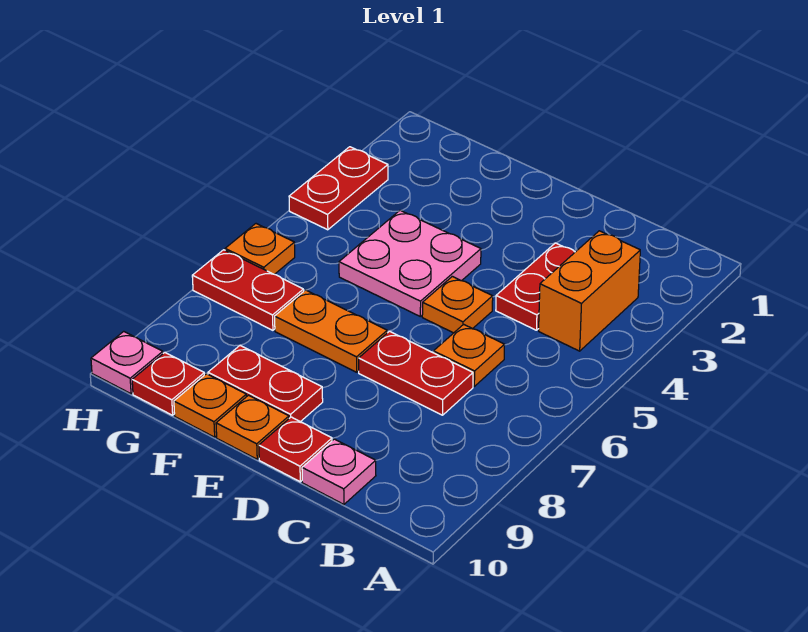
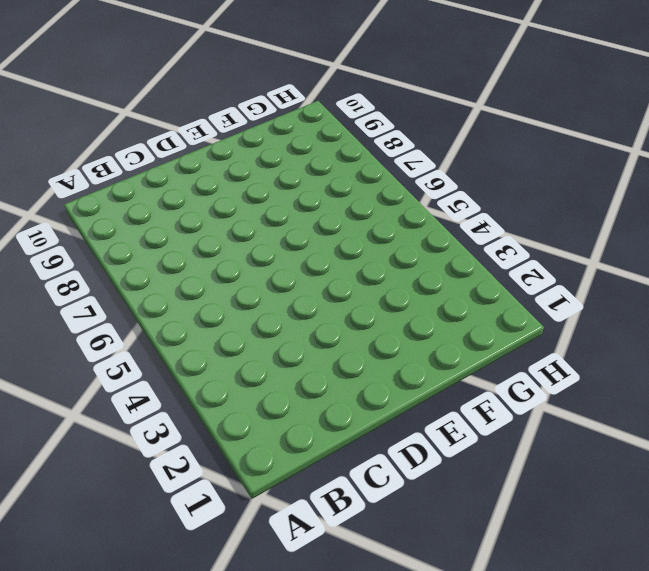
none -> orange 1x2 brick [539,231,640,351]
none -> red 1x2 plate [496,243,575,330]
none -> orange 1x1 plate [434,324,505,386]

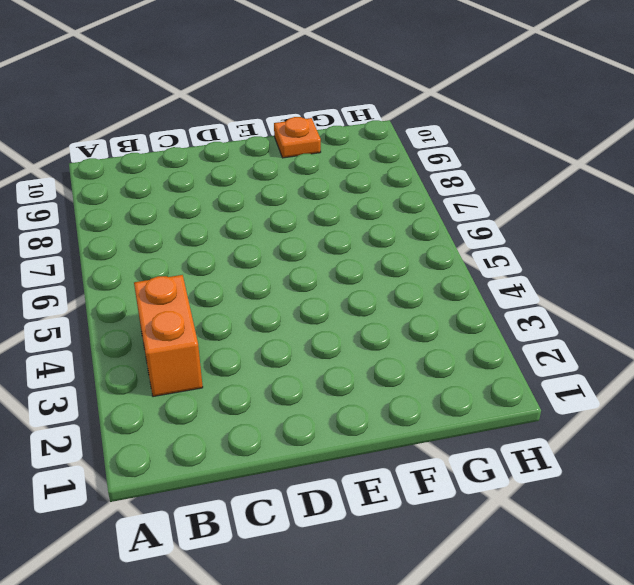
none -> red 1x2 plate [496,243,575,330]
none -> orange 1x1 plate [434,324,505,386]
none -> red 1x2 plate [359,331,473,415]

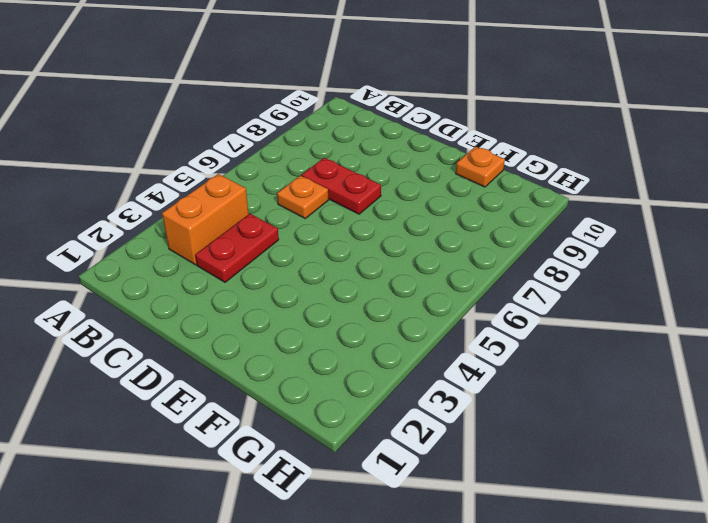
none -> pink 1x1 plate [302,439,376,504]
none -> orange 1x1 plate [422,276,493,333]
none -> red 1x1 plate [259,417,332,482]

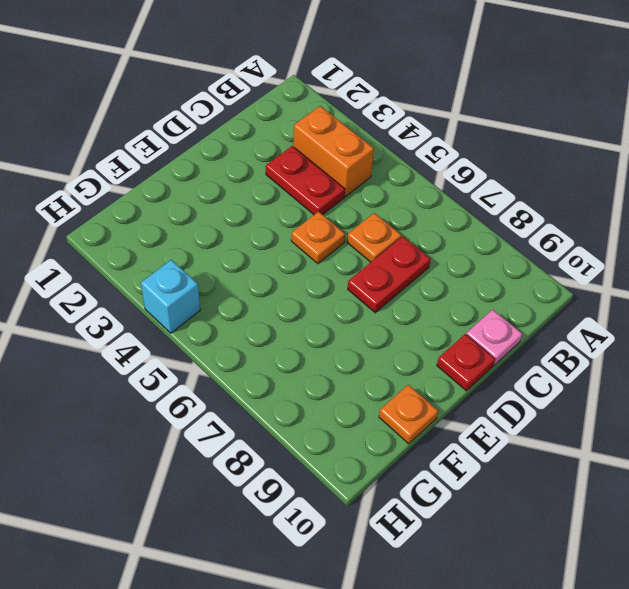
cyan 1x1 brick [141,260,200,333] -> red 1x2 plate [289,147,388,230]
none -> pink 2x2 plate [339,210,481,316]
none -> orange 1x2 plate [275,290,387,372]
none -> red 1x2 plate [208,346,323,422]

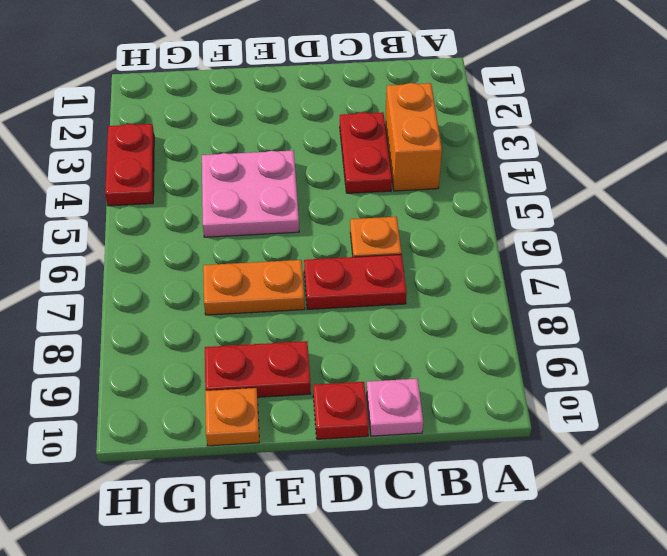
none -> orange 1x1 plate [422,276,493,333]
none -> orange 1x1 plate [216,395,289,459]
none -> red 1x2 plate [192,250,304,330]

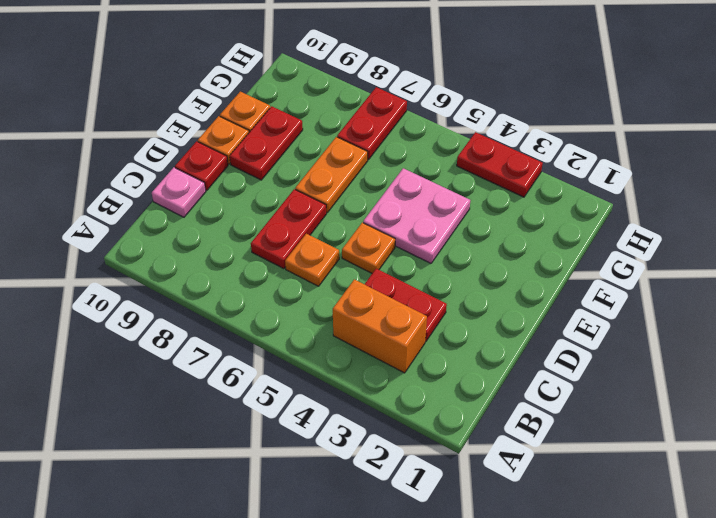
none -> red 1x1 plate [132,353,204,415]
none -> orange 1x1 plate [225,224,295,274]
none -> pink 1x1 plate [91,331,163,394]

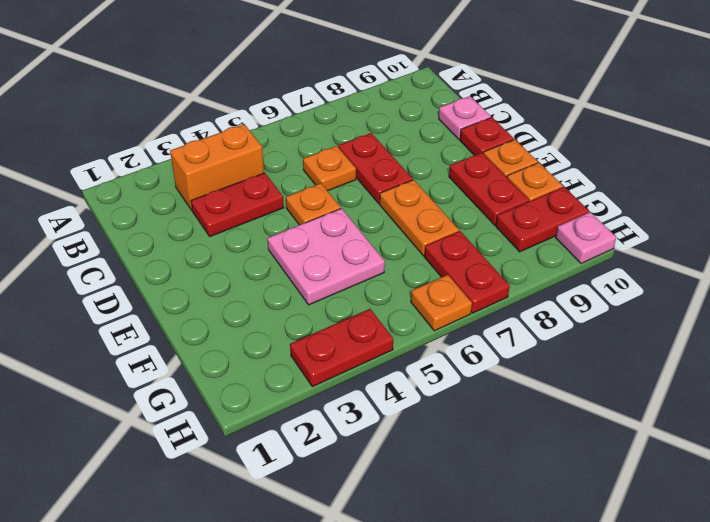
red 1x2 plate [496,187,589,252] -> red 1x1 plate [132,353,204,415]

